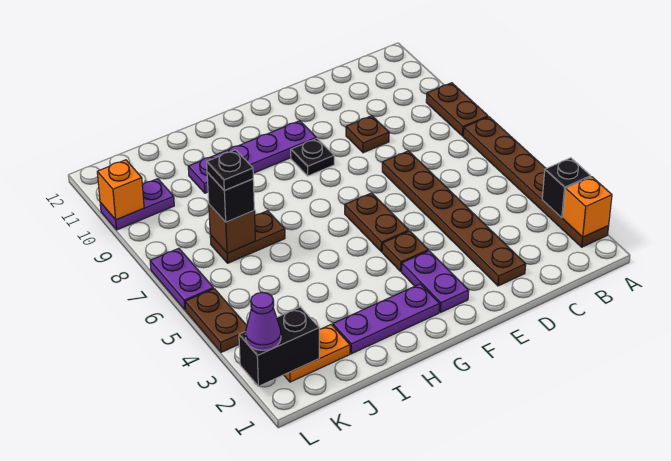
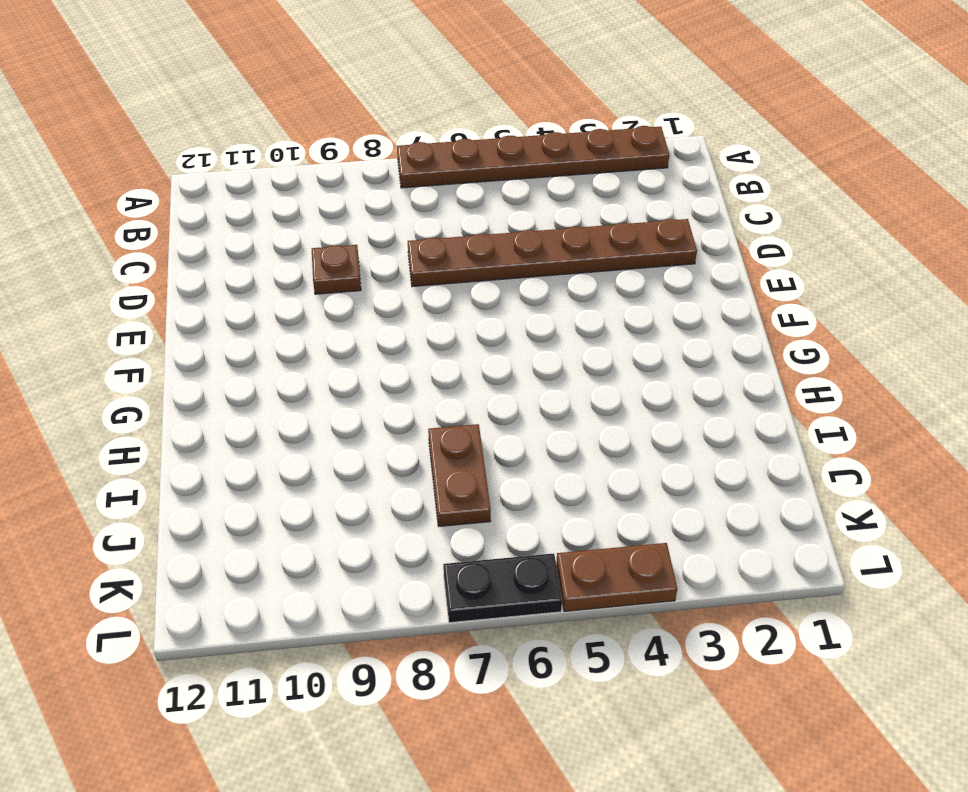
black 1x2 plate [443,553,562,623] -> purple 1x2 plate [150,248,213,310]
none -> brown 1x2 plate [426,83,488,136]
none -> purple 1x2 plate [402,251,469,312]
none -> brown 1x1 plate [382,231,428,271]

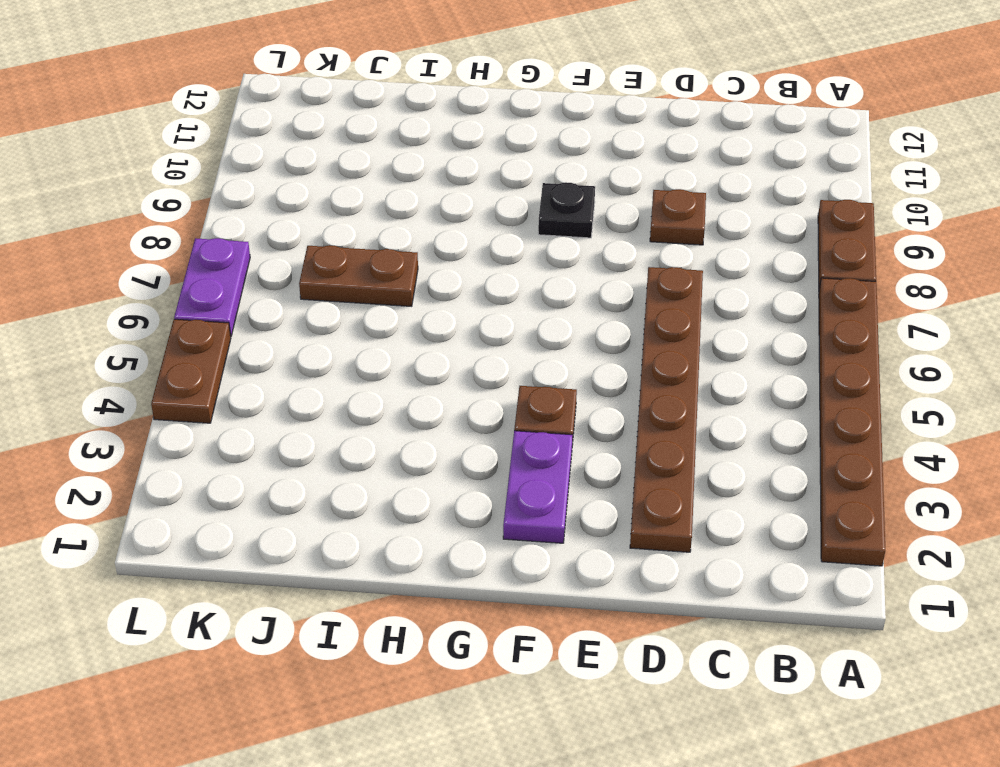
none -> brown 1x2 plate [345,193,409,252]
none -> purple 1x4 plate [188,121,316,193]
none -> purple 1x3 plate [333,284,439,354]

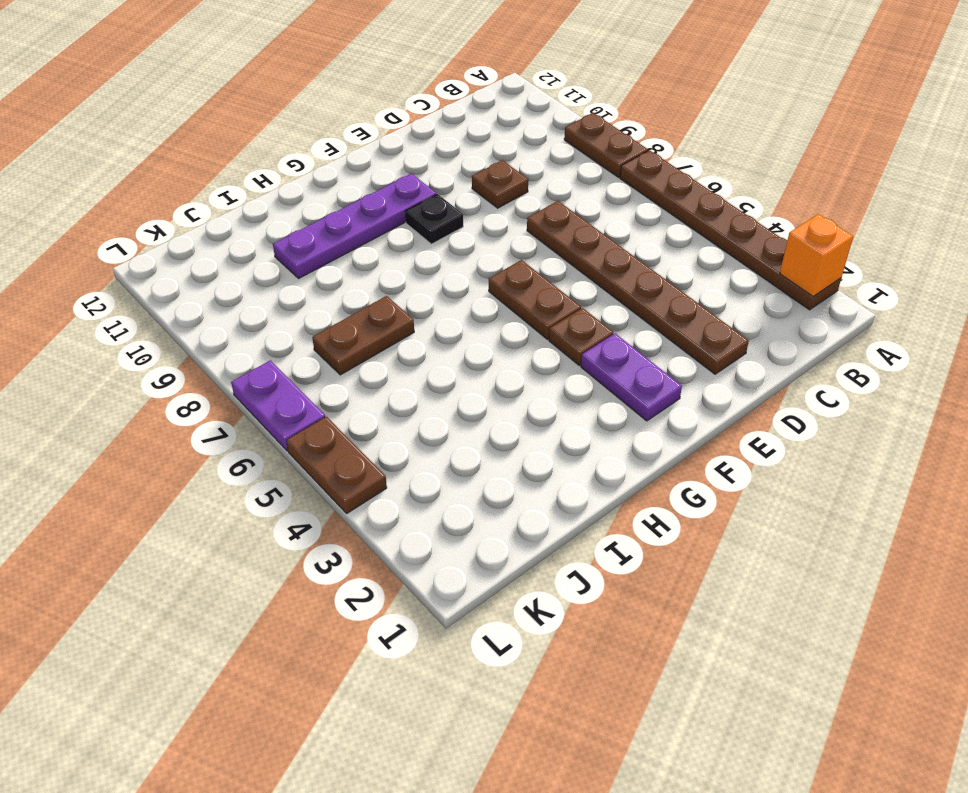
none -> purple 1x3 plate [333,284,439,354]
none -> orange 1x2 plate [284,325,350,382]
none -> purple 1x2 plate [100,179,174,230]

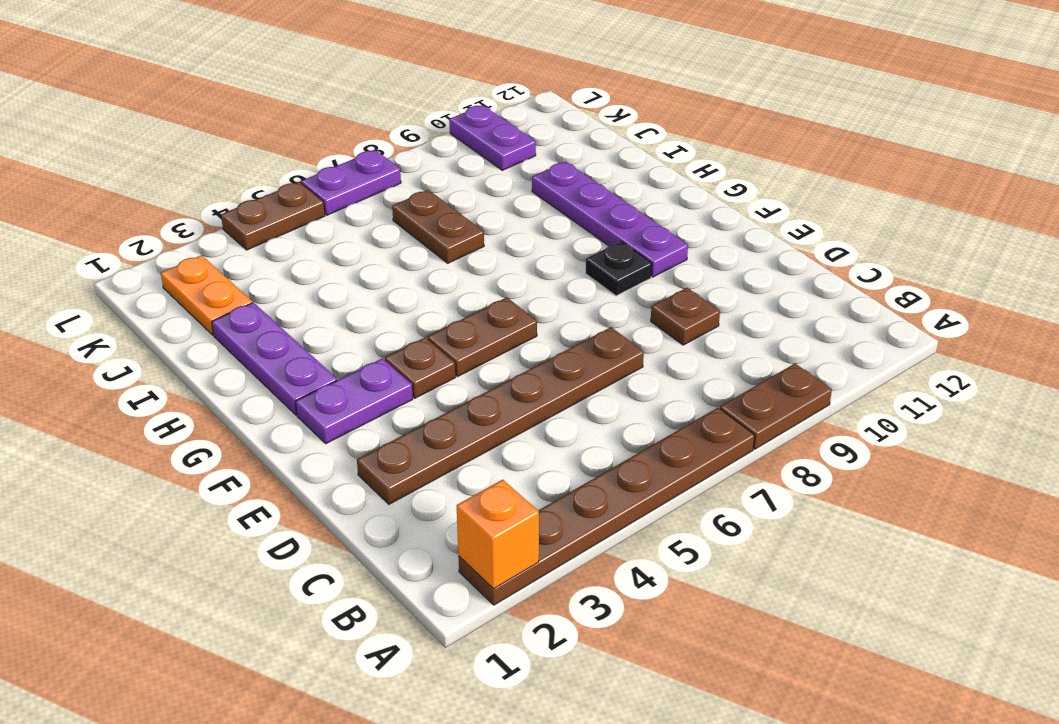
none -> black 1x1 brick [542,158,591,218]
none -> brown 1x1 brick [209,205,255,253]
none -> black 1x2 brick [239,307,319,386]

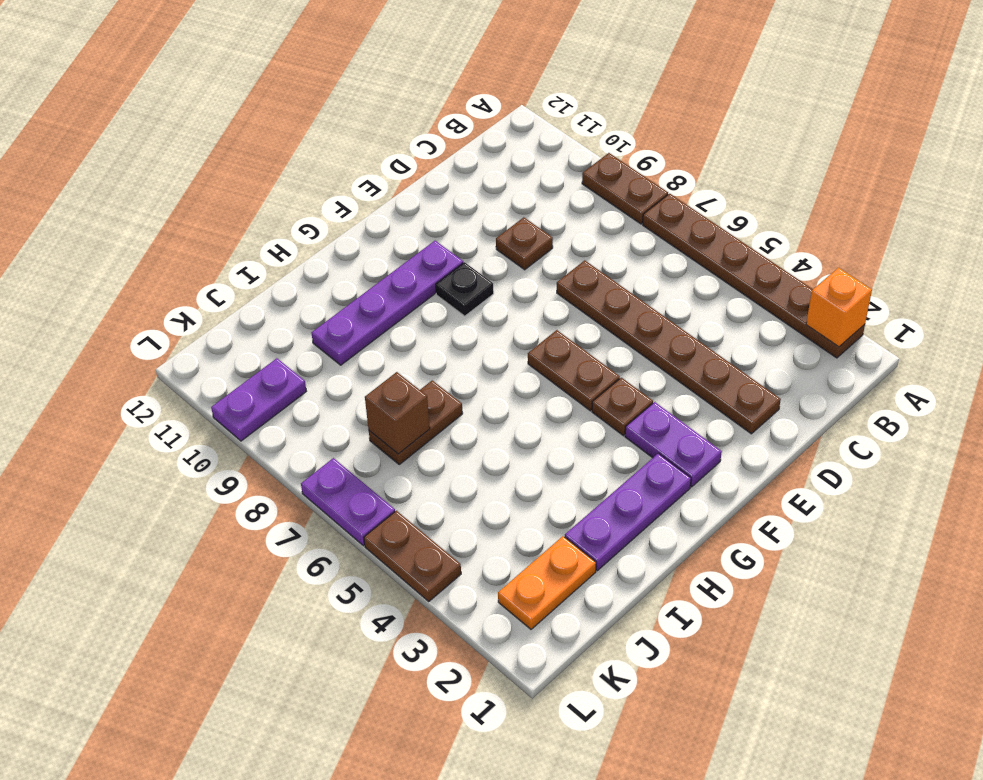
none -> black 1x1 brick [542,158,591,218]
none -> black 1x2 brick [239,307,319,386]
none -> orange 1x1 brick [97,160,144,220]

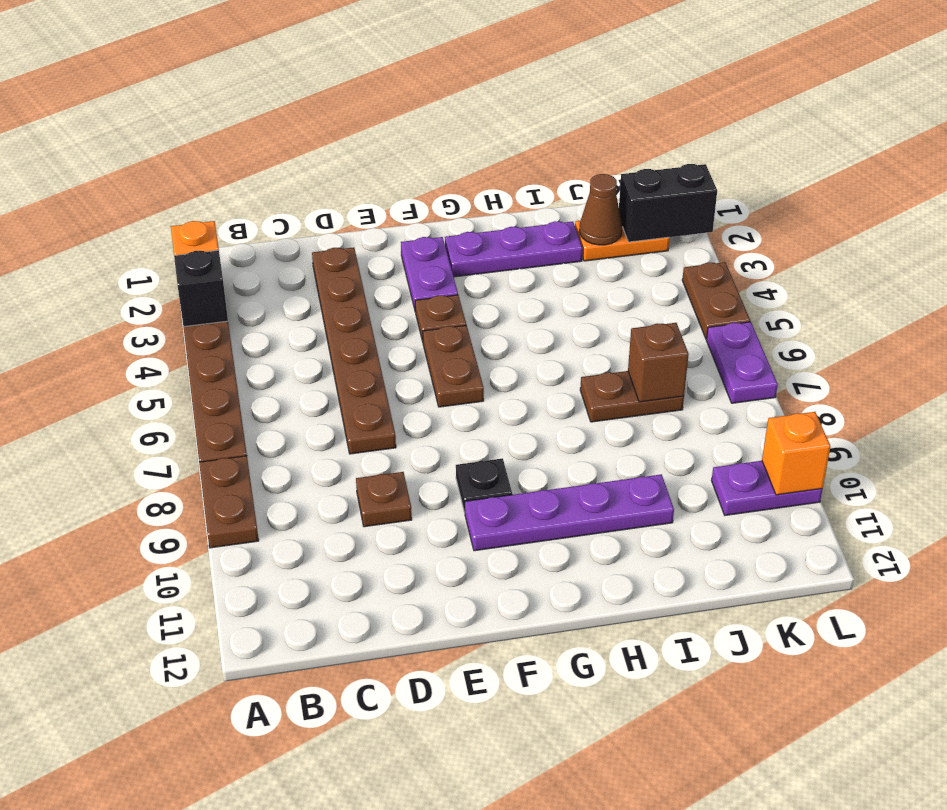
brown 1x1 cone [580,174,622,245] -> none
none -> black 1x1 brick [207,173,254,222]
none -> purple 1x1 cone [245,293,281,350]
none -> black 1x1 plate [207,150,253,190]

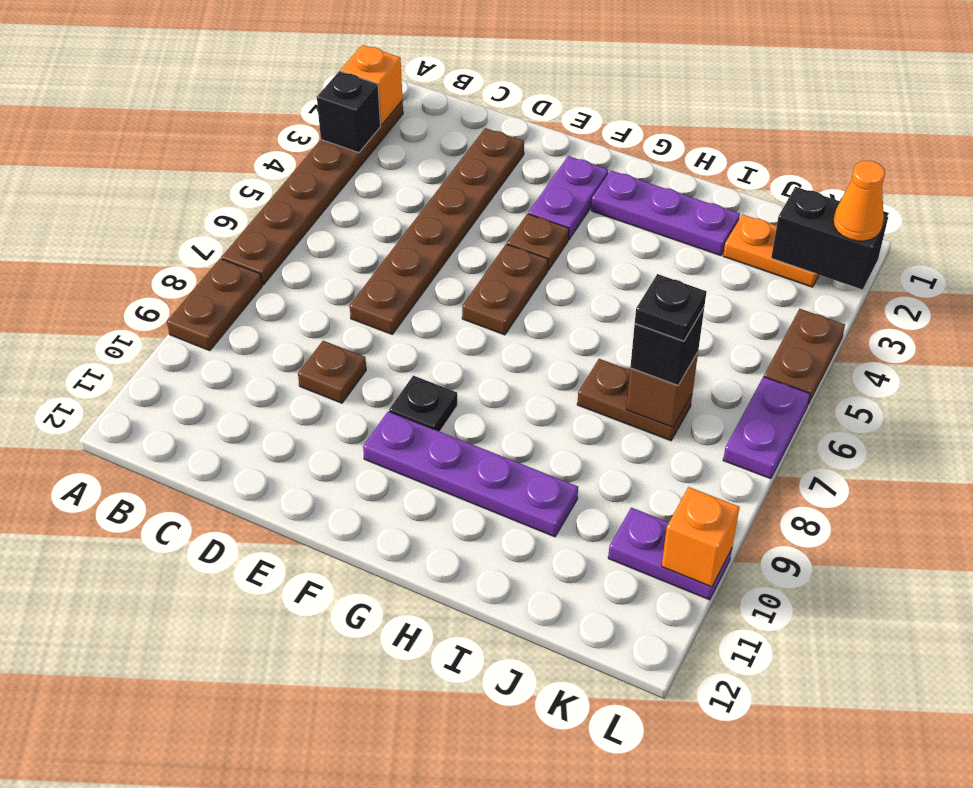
orange 1x1 cone [833,161,885,241] -> purple 1x1 cone [245,293,281,350]

